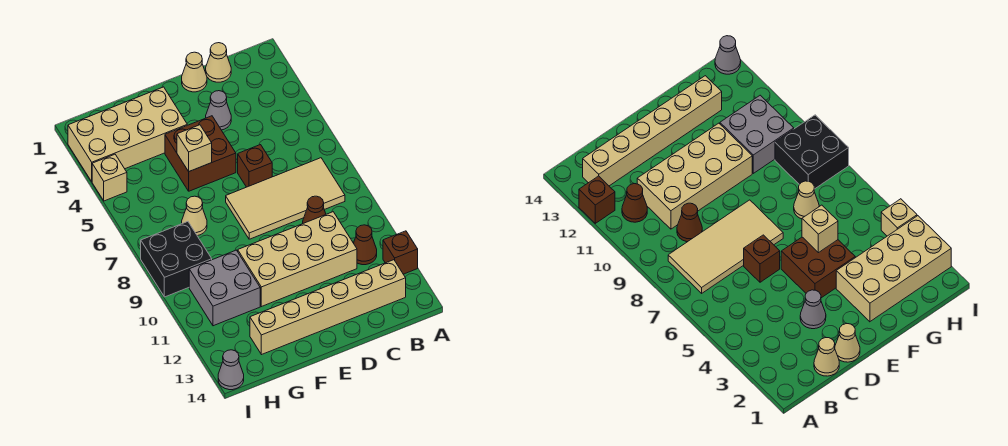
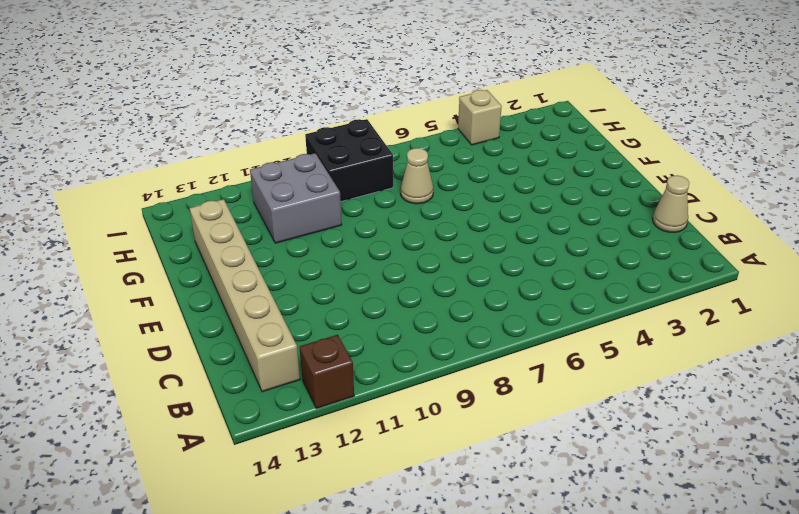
none -> tan 2x4 tile [226,158,345,239]
none -> brown 1x1 cone [354,225,377,265]
none -> brown 1x1 cone [303,196,326,223]

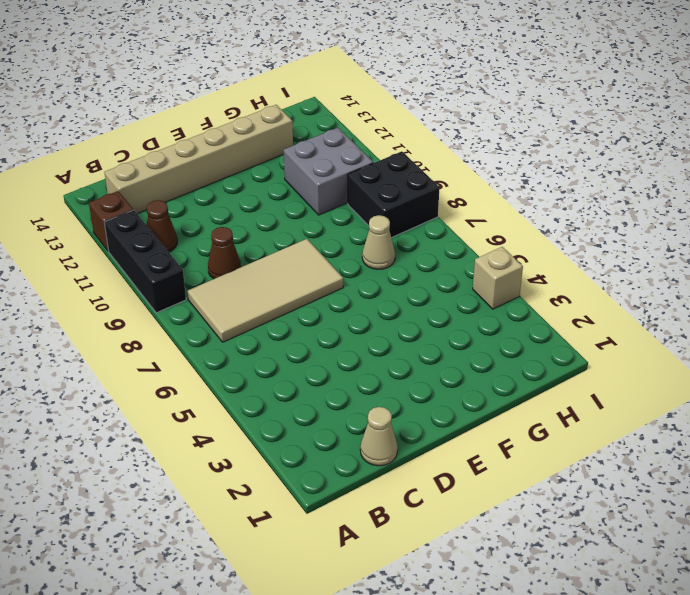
black 1x3 brick [104,210,186,313] -> none
none -> tan 2x4 brick [238,212,357,307]
none -> tan 1x1 cone [182,52,207,92]
none -> grey 1x1 cone [206,91,231,130]

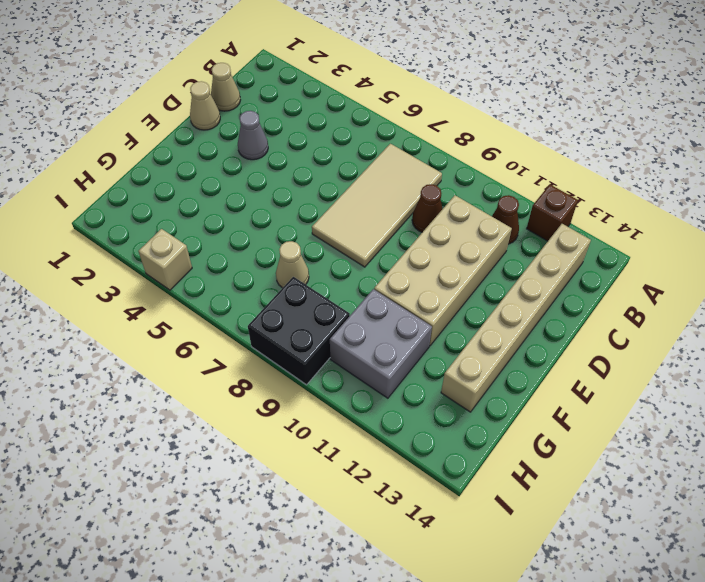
none -> brown 1x1 brick [238,145,272,187]
none -> brown 2x2 brick [165,116,236,191]
none -> tan 2x4 brick [68,87,187,181]

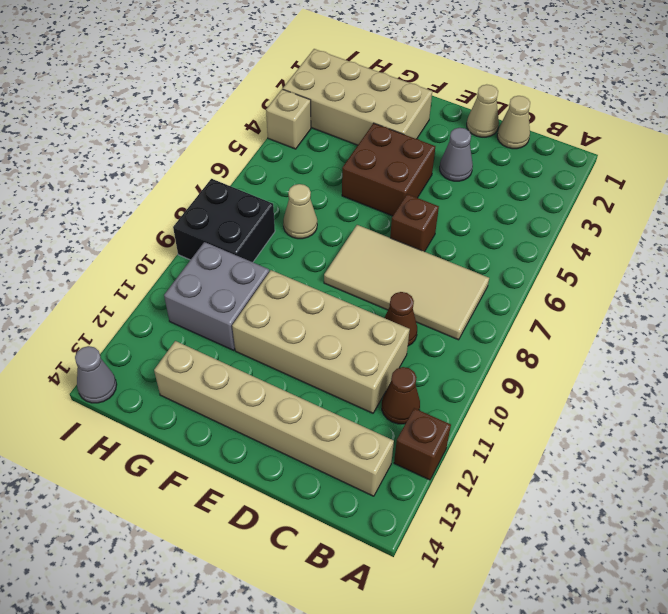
none -> tan 1x1 brick [177,125,212,171]

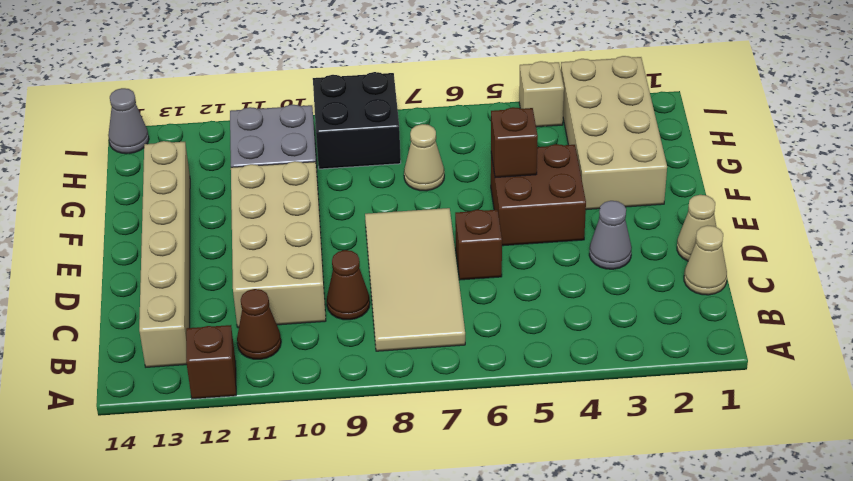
brown 1x1 brick [491,107,538,178] -> tan 1x1 brick [177,125,212,171]

